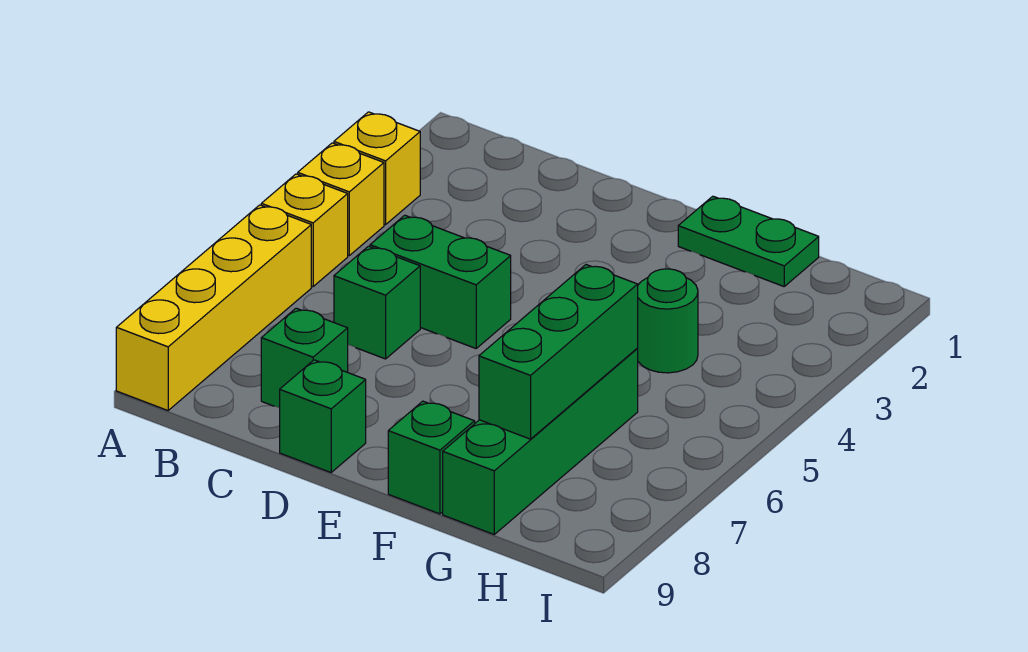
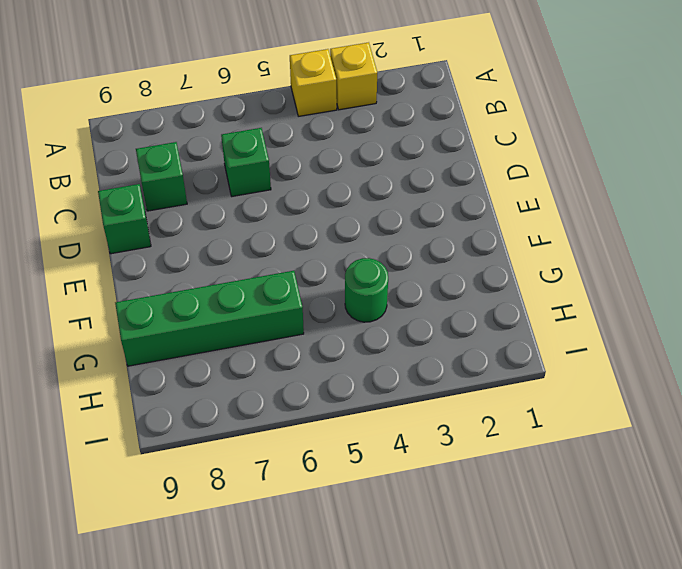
none -> yellow 1x1 brick [261,174,348,287]
none -> yellow 1x4 brick [116,205,311,410]
none -> green 1x2 brick [370,215,511,348]

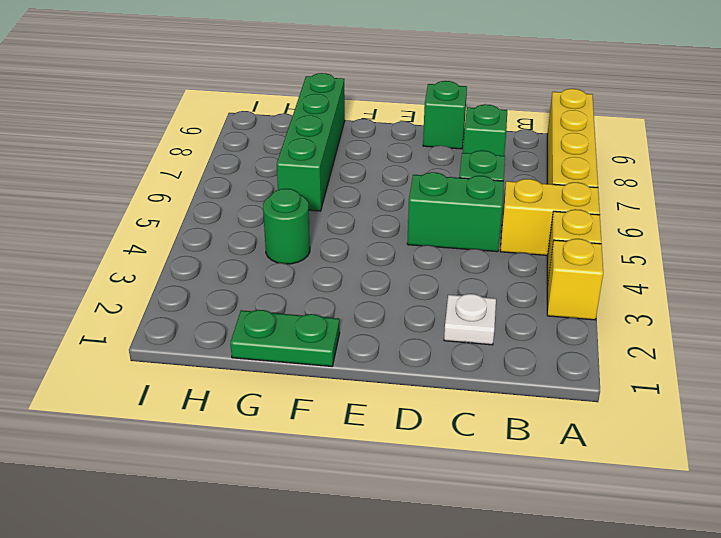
yellow 1x2 brick [500,179,600,255] -> yellow 1x1 brick [261,174,348,287]
white 1x1 plate [444,294,496,345] -> none
none -> green 1x1 brick [388,401,475,514]
none -> green 1x3 brick [479,265,638,439]

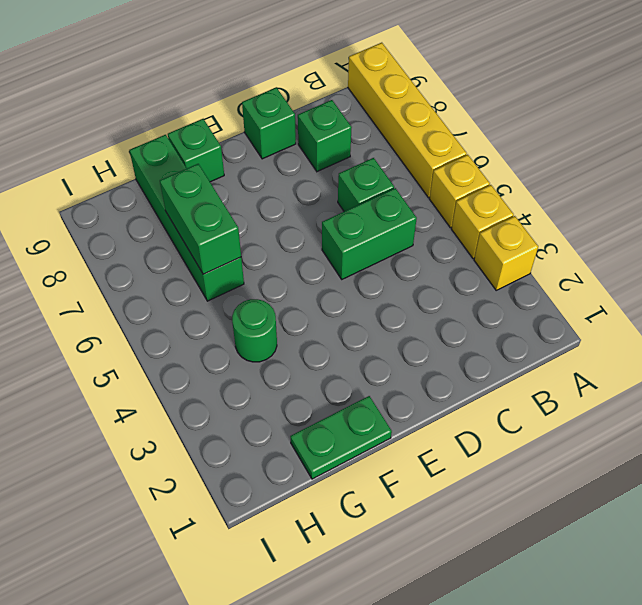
green 1x2 brick [160,164,241,274] -> green 1x3 brick [479,265,638,439]

